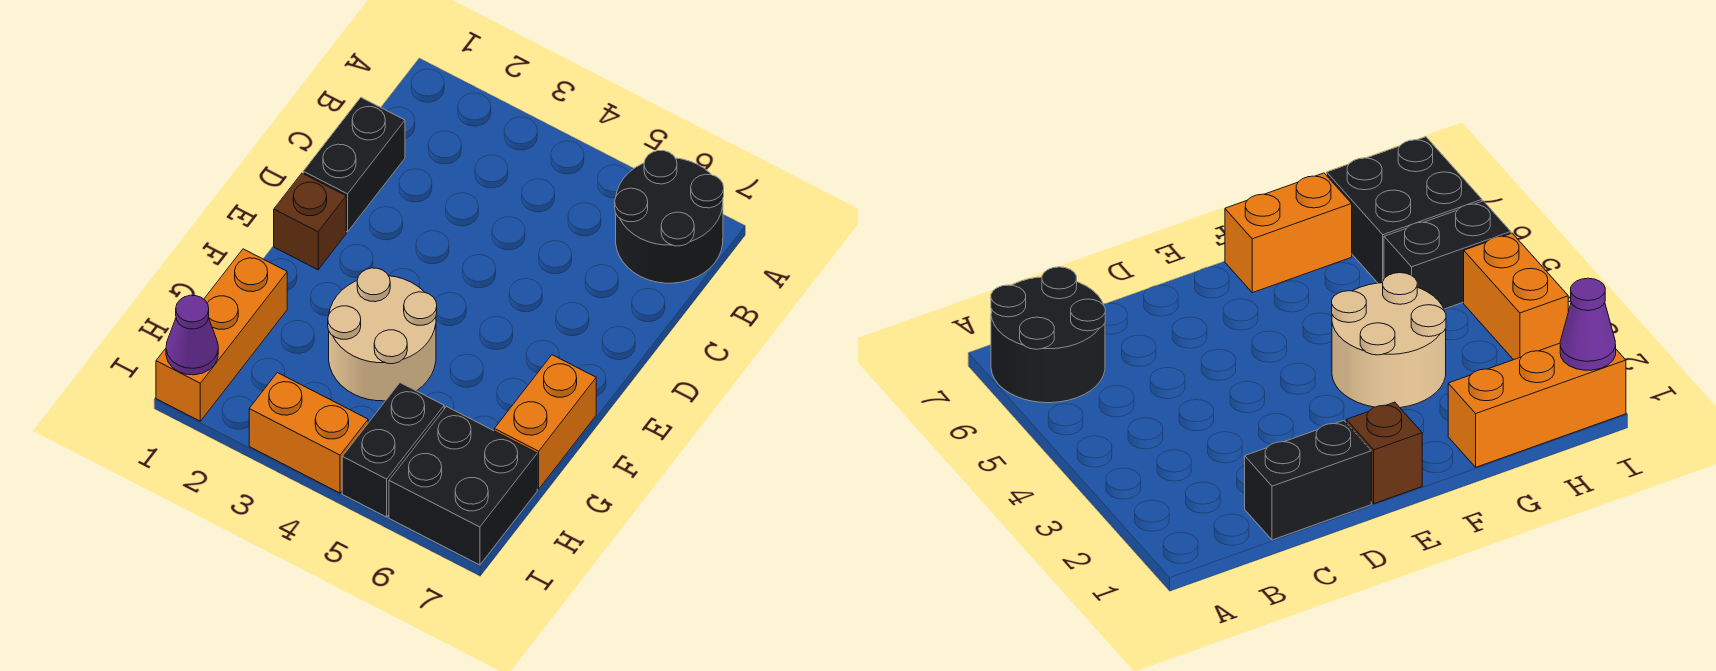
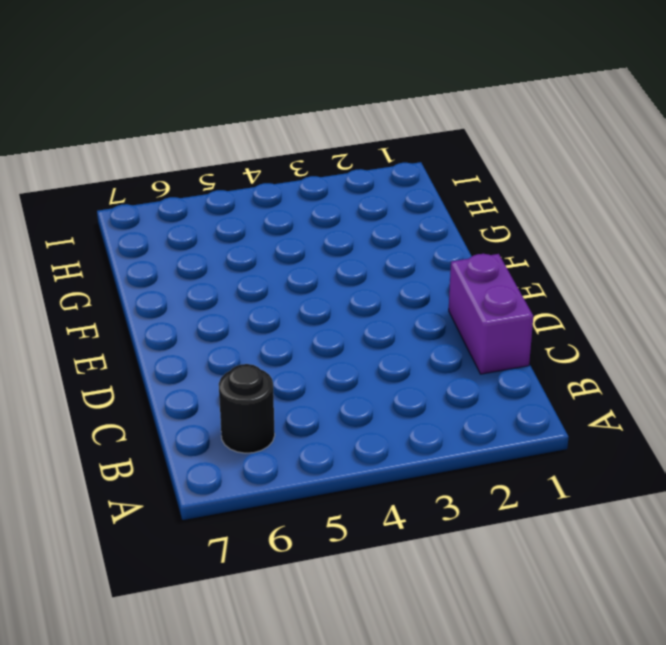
black 1x1 round brick [219,364,275,453] -> black 2x2 round brick [615,151,724,283]
purple 1x2 brick [449,254,533,374] -> black 1x2 brick [303,98,405,232]
none -> brown 1x1 brick [274,173,346,270]
none -> tan 2x2 round brick [328,268,437,401]

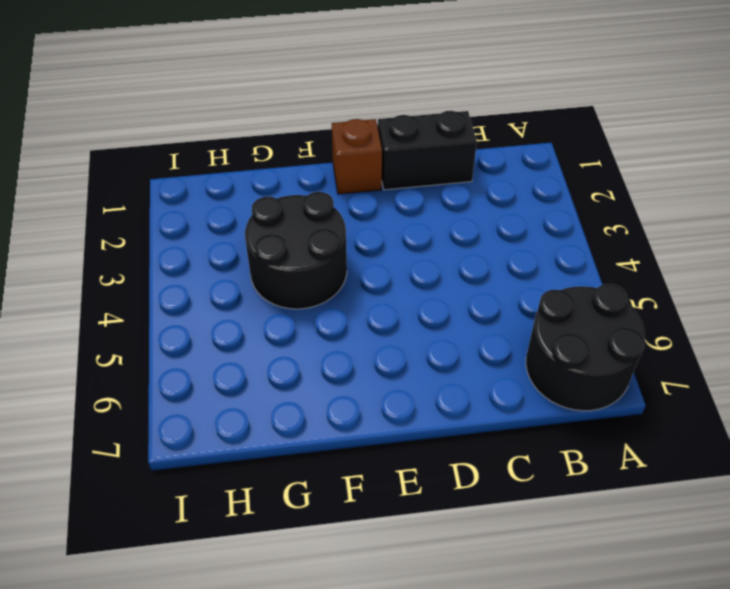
black 2x2 round brick [245,192,347,309] -> tan 2x2 round brick [328,268,437,401]
none -> orange 1x2 brick [494,355,596,489]
none -> orange 1x3 brick [156,249,287,421]

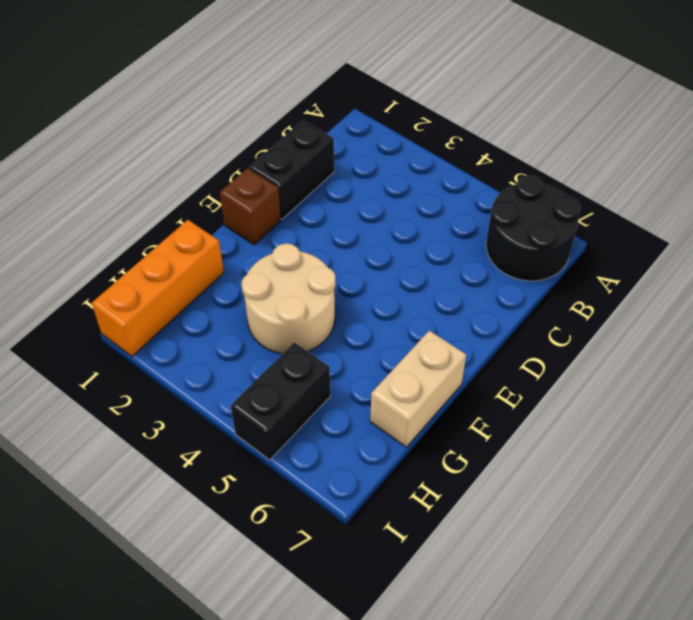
tan 1x2 brick [370,331,466,447] -> orange 1x2 brick [494,355,596,489]
none -> black 2x2 brick [389,407,537,565]
none -> orange 1x2 brick [249,373,368,493]

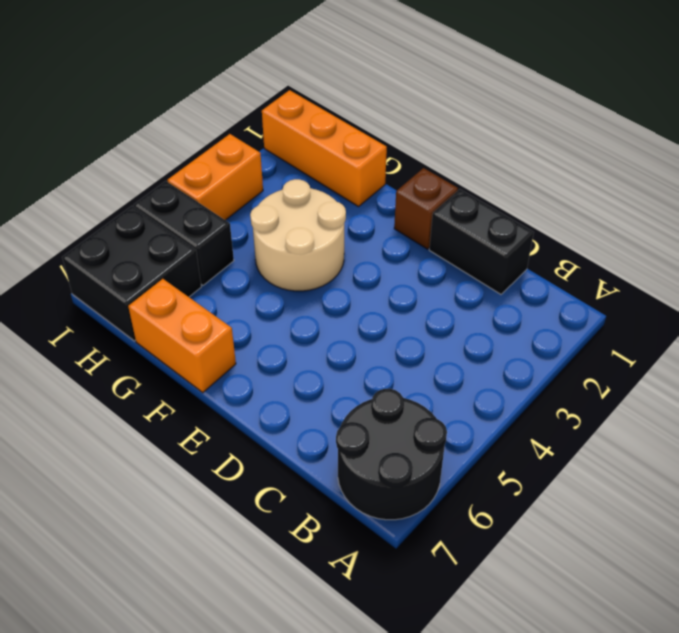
none -> purple 1x1 cone [166,295,218,375]

